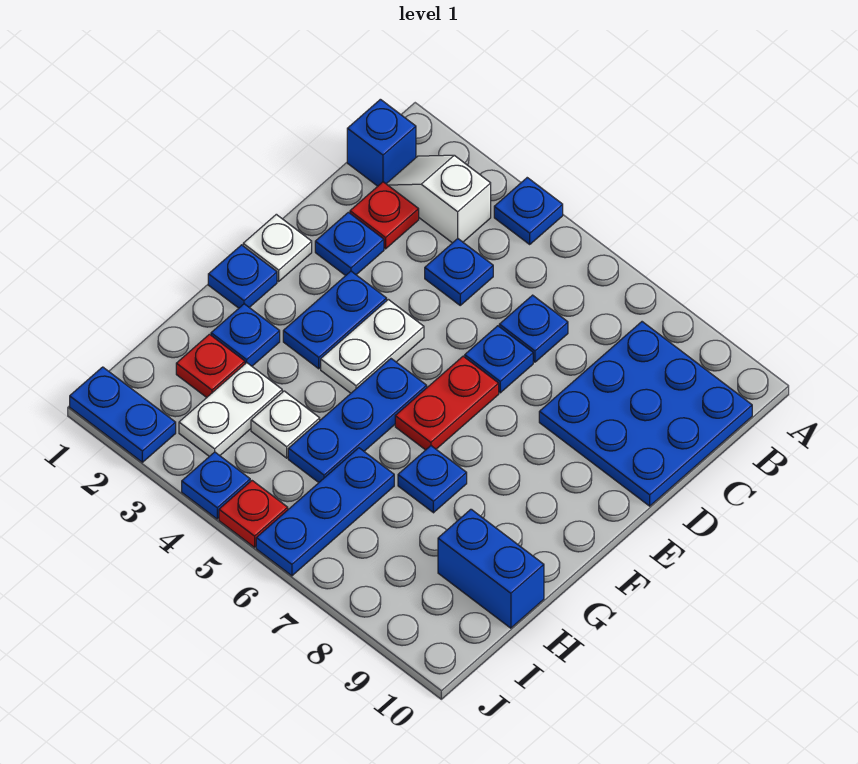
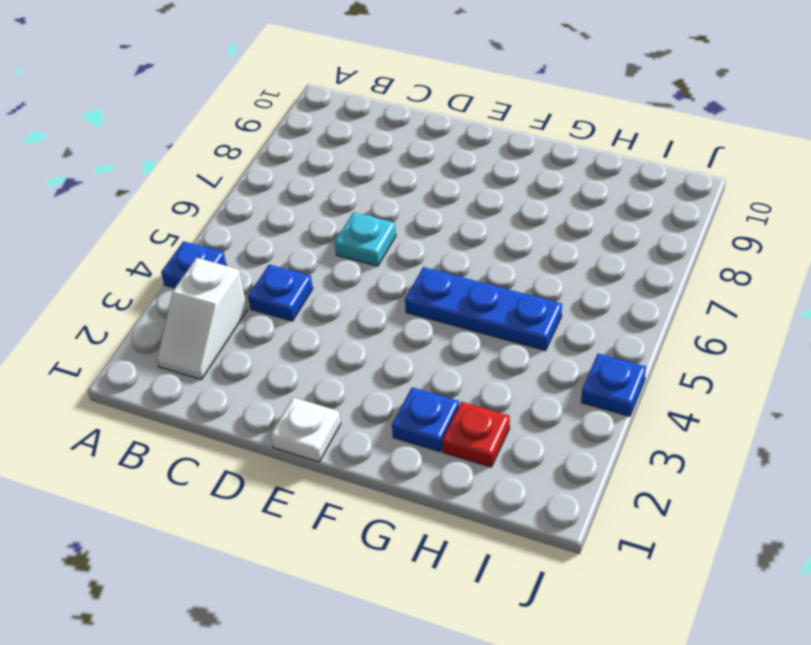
cyan 1x1 plate [335,212,396,266] -> blue 1x1 plate [465,326,533,393]
none -> blue 1x1 brick [347,99,416,186]
none -> blue 3x3 plate [539,322,752,506]
none -> red 1x1 plate [350,182,419,249]

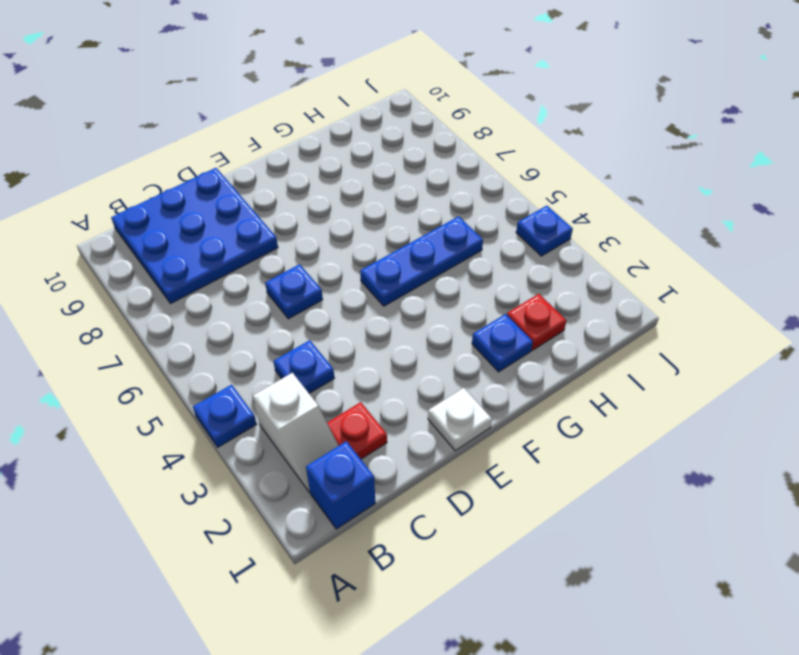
none -> blue 1x1 plate [499,295,568,362]
none -> blue 1x1 plate [315,212,384,276]
none -> blue 1x2 plate [283,271,387,369]

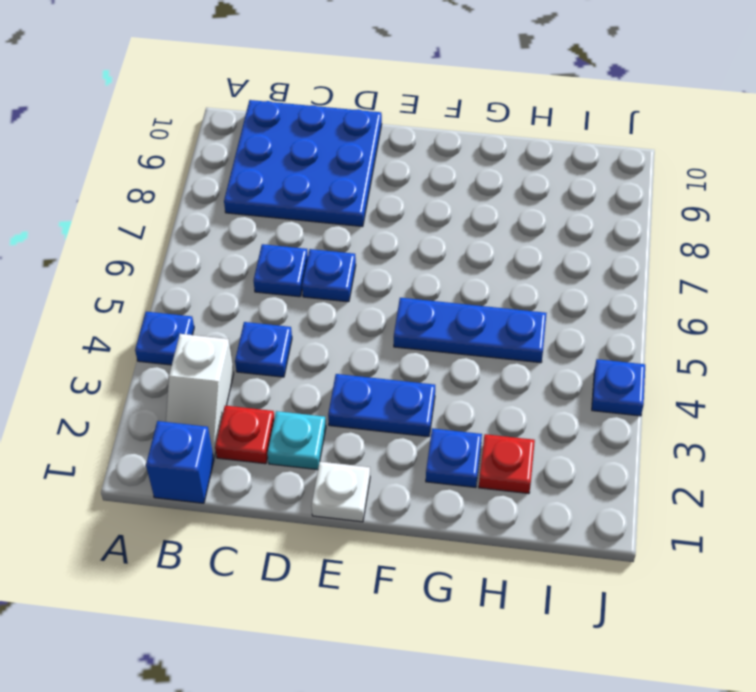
cyan 1x1 plate [267,411,326,470] -> blue 1x1 plate [315,212,384,276]
none -> white 1x2 plate [321,300,424,393]
none -> red 1x2 plate [395,356,499,450]
none -> blue 1x1 plate [208,245,277,308]

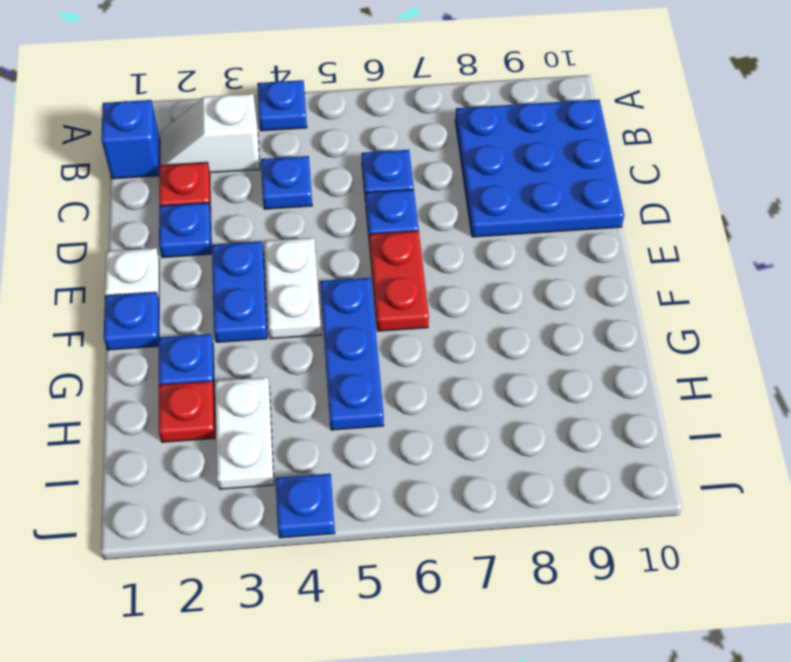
none -> blue 1x1 plate [398,446,467,513]
none -> white 1x1 plate [251,391,320,458]
none -> blue 1x3 plate [256,448,394,576]

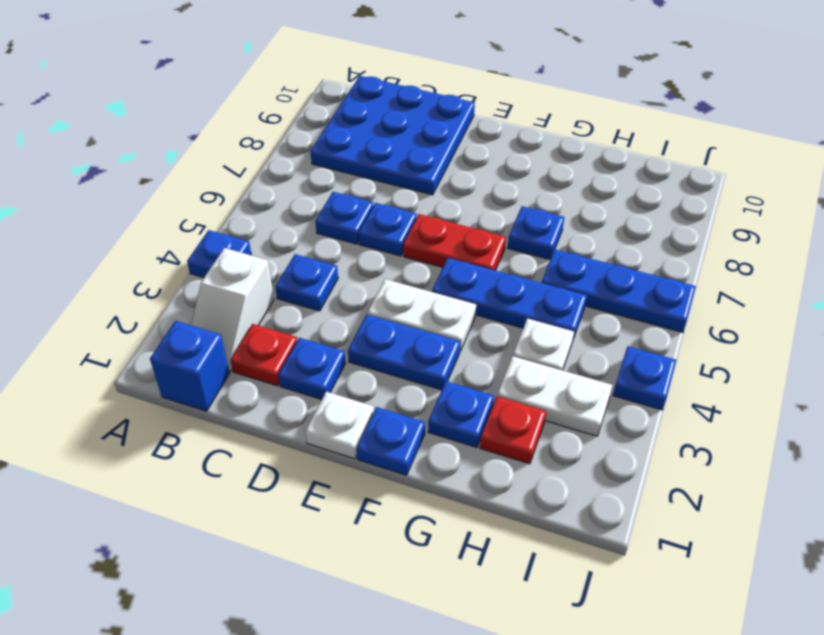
none -> blue 1x2 brick [438,509,544,628]
none -> blue 1x2 plate [70,367,176,462]
none -> red 1x1 plate [219,481,288,547]

